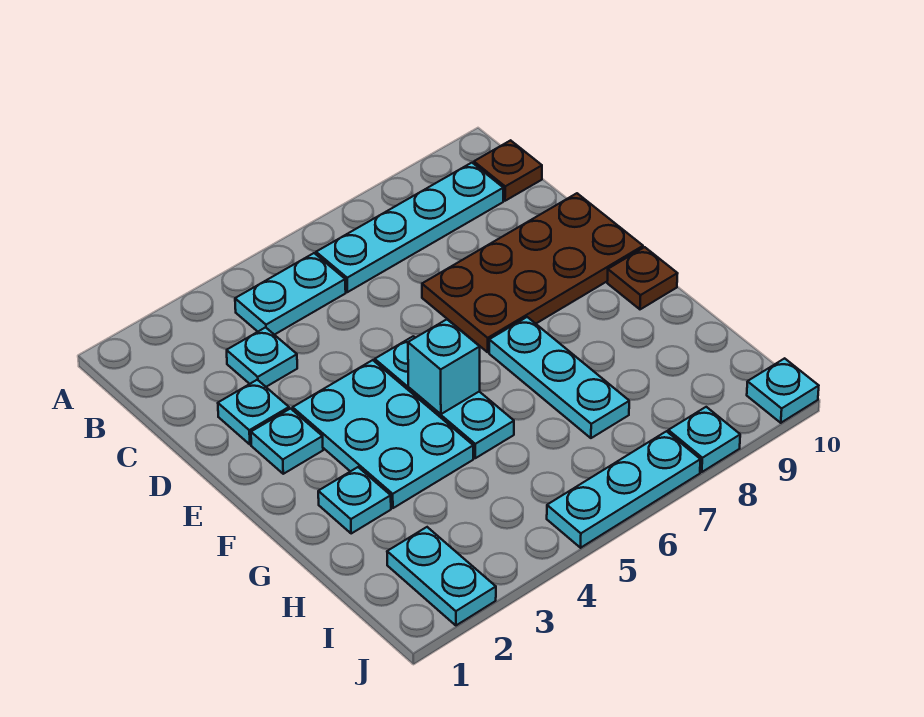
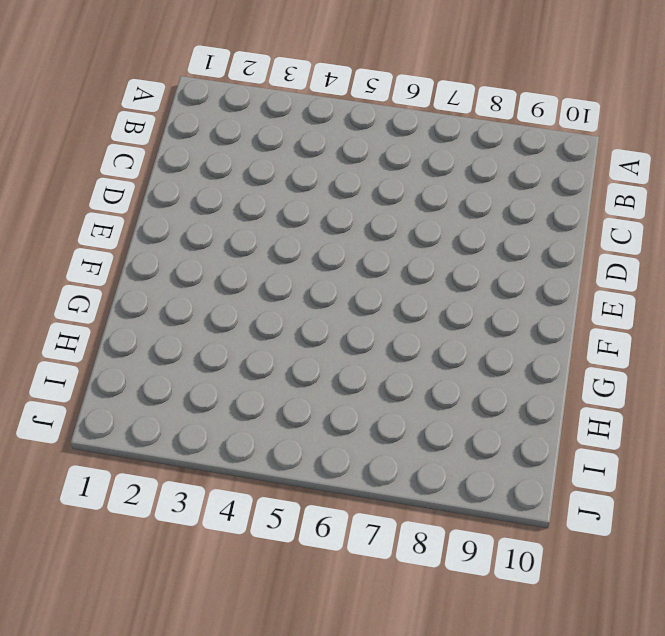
none -> cyan 1x2 plate [235,253,346,335]
none -> cyan 1x4 plate [316,163,503,292]
none -> brown 1x1 plate [474,140,542,201]

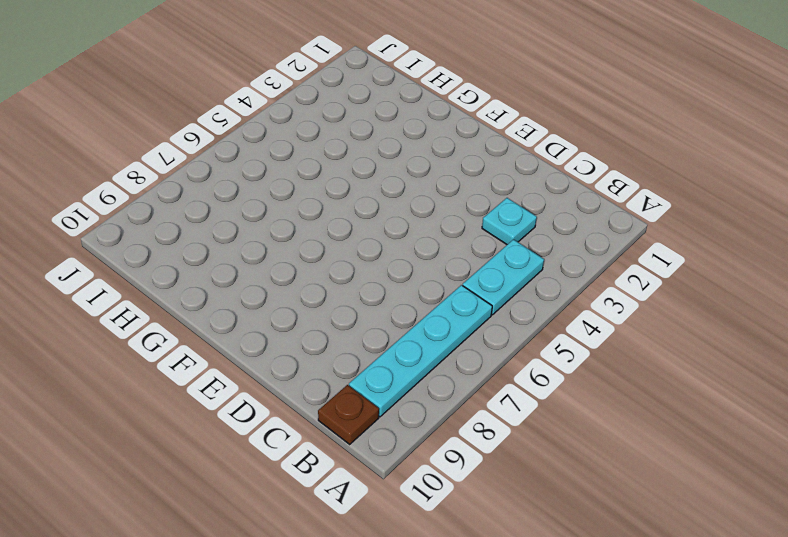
none -> cyan 1x1 plate [218,380,289,444]
none -> brown 2x4 plate [422,193,643,352]
none -> cyan 1x1 plate [251,409,323,474]

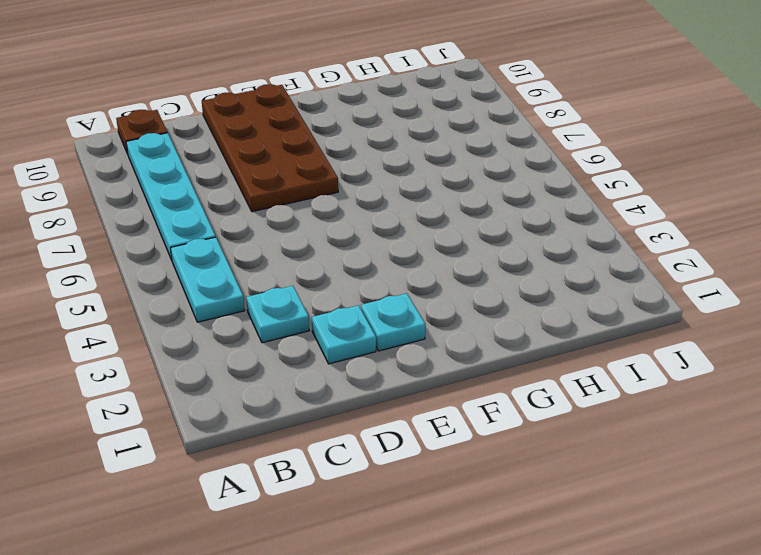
none -> cyan 2x3 plate [293,360,473,508]
none -> cyan 1x3 plate [375,336,514,458]
none -> cyan 1x3 plate [489,317,629,438]

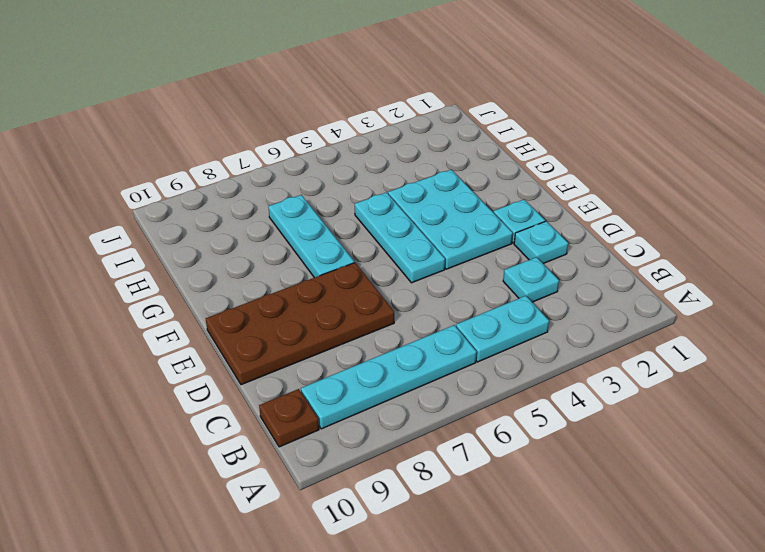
none -> brown 1x1 plate [607,247,678,309]
none -> cyan 1x1 plate [318,467,391,533]
none -> cyan 1x2 plate [387,527,496,625]

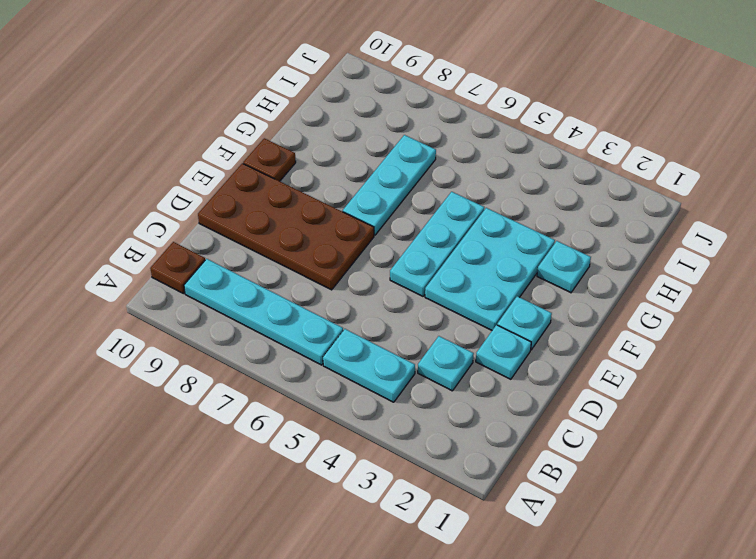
none -> cyan 1x2 plate [387,527,496,625]
none -> cyan 1x3 plate [547,431,701,548]
none -> cyan 1x1 plate [668,407,740,472]

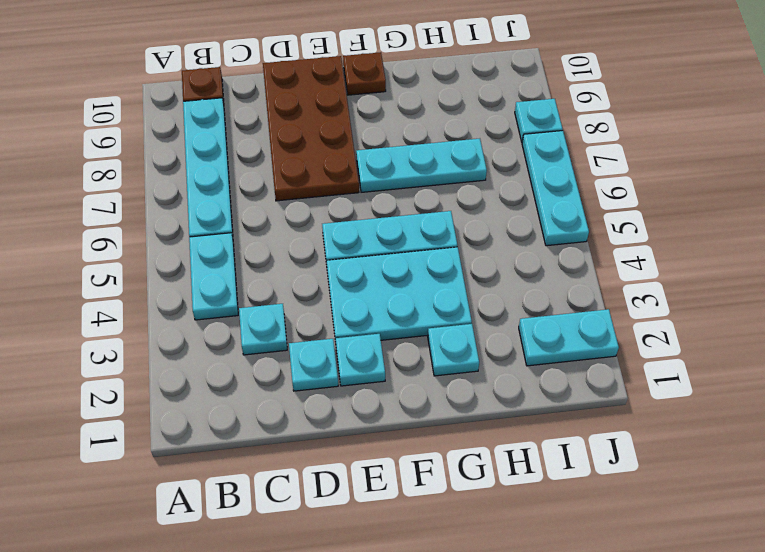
none -> cyan 1x1 plate [747,358,819,423]
none -> cyan 1x1 brick [408,319,480,414]

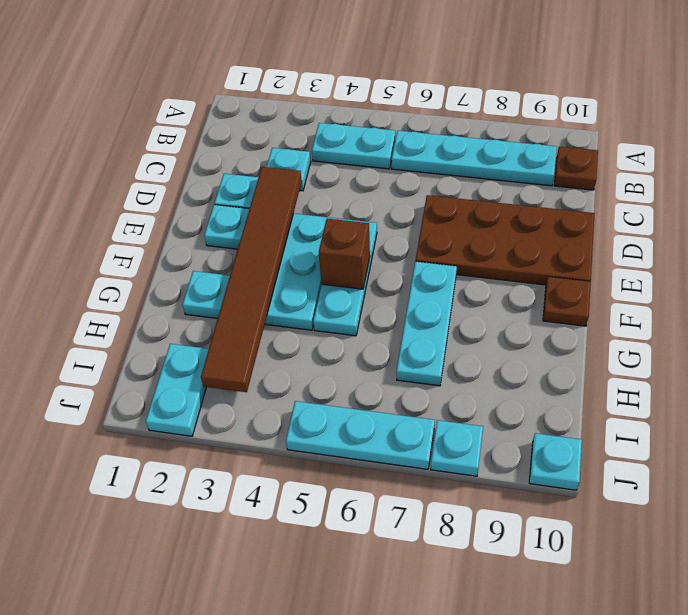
brown 1x6 tile [201,167,302,392] -> none
brown 1x1 brick [319,219,370,289] -> cyan 1x1 brick [408,319,480,414]

